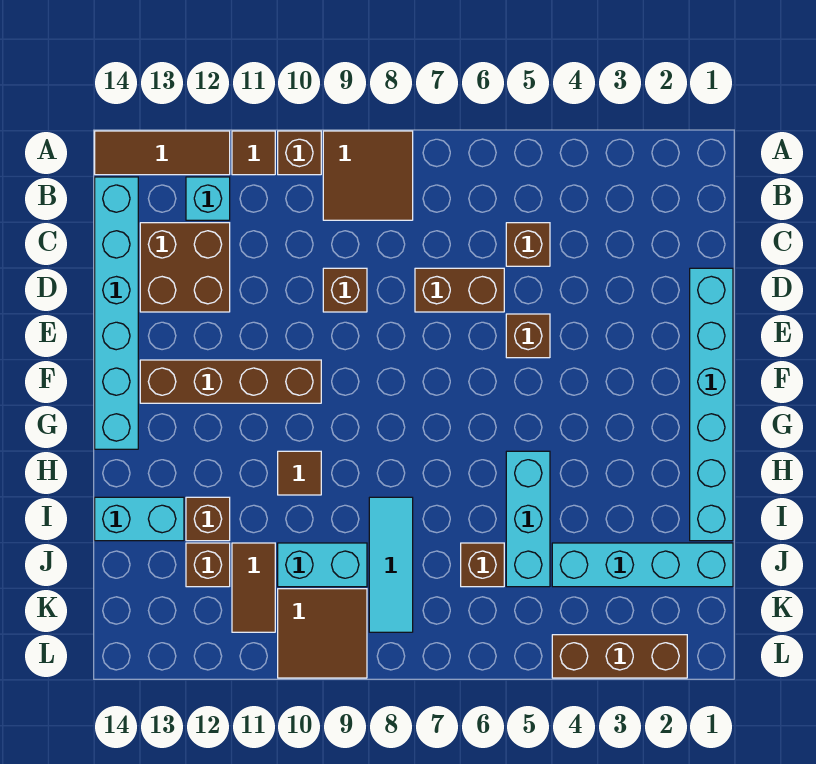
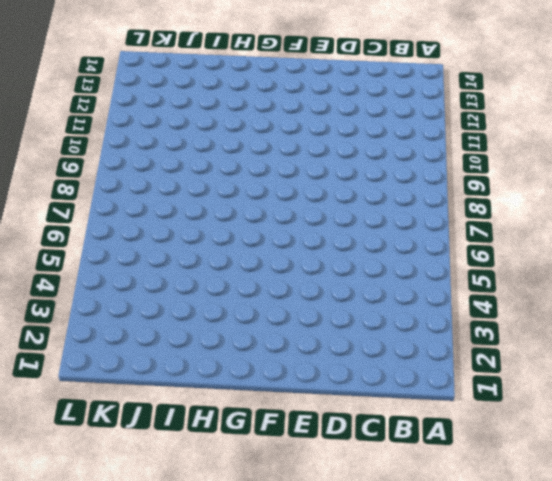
none -> brown 2x2 tile [323,131,413,220]
none -> brown 1x1 brick [278,131,321,175]
none -> brown 1x1 tile [232,131,275,175]

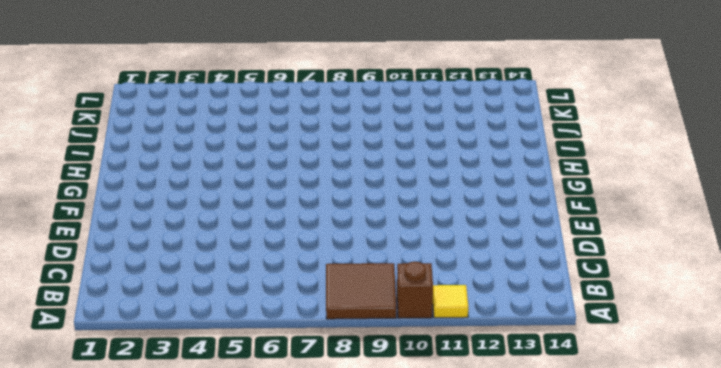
yellow 1x1 tile [433,285,468,318] -> brown 1x1 tile [232,131,275,175]
none -> brown 1x3 tile [95,131,230,175]
none -> cyan 1x1 brick [186,177,230,220]
none -> cyan 1x6 brick [95,177,138,449]

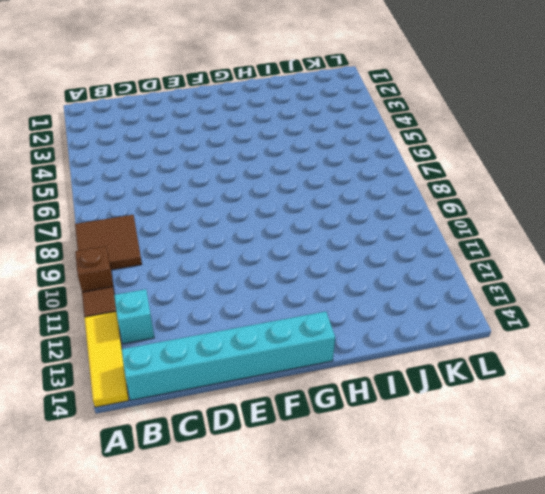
yellow 1x3 tile [85,312,129,407] -> brown 1x3 tile [95,131,230,175]
none -> brown 1x1 brick [506,223,550,266]
none -> brown 2x2 brick [140,223,230,312]
none -> cyan 1x6 brick [690,268,733,541]

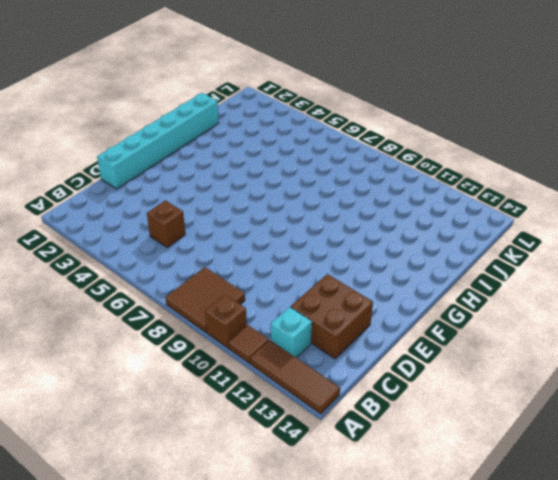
none -> cyan 1x6 brick [95,177,138,449]
none -> brown 1x2 brick [415,268,504,312]
none -> brown 1x1 brick [323,268,367,312]

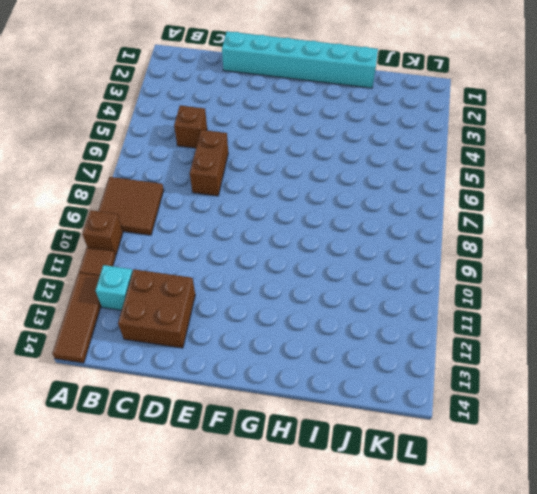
none -> cyan 1x6 brick [95,177,138,449]
none -> brown 1x1 brick [323,268,367,312]
none -> brown 1x1 brick [506,314,550,358]

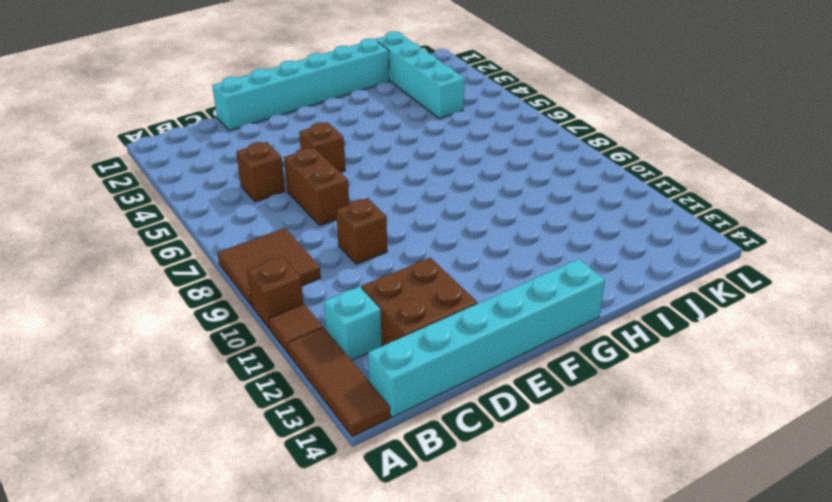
none -> brown 1x4 brick [140,360,321,403]
none -> cyan 1x3 brick [506,451,550,587]
none -> brown 1x1 tile [278,451,321,495]

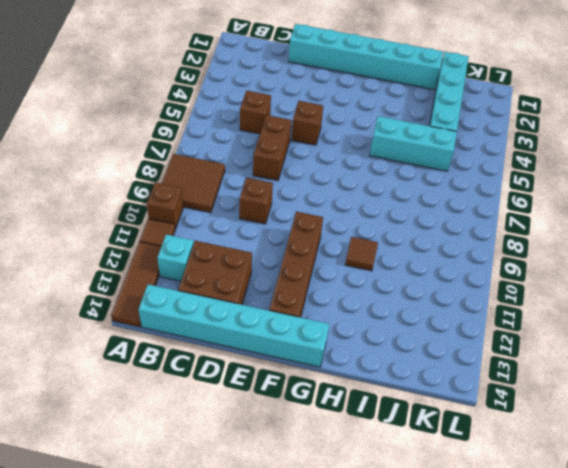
none -> cyan 1x3 tile [369,497,413,632]
none -> brown 1x1 brick [186,497,230,541]
none -> cyan 1x2 brick [95,497,184,541]

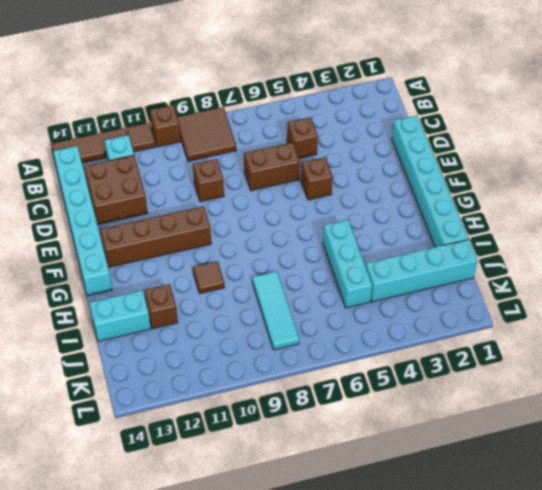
none -> brown 1x1 brick [461,543,504,587]
none -> cyan 1x2 brick [278,543,367,587]
none -> brown 1x2 tile [232,543,275,632]

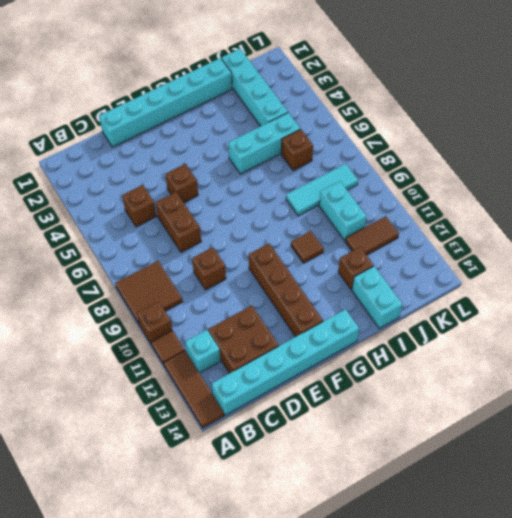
none -> brown 1x1 brick [186,543,230,587]
none -> brown 2x2 tile [278,589,367,678]
none -> brown 1x3 brick [552,635,687,678]

